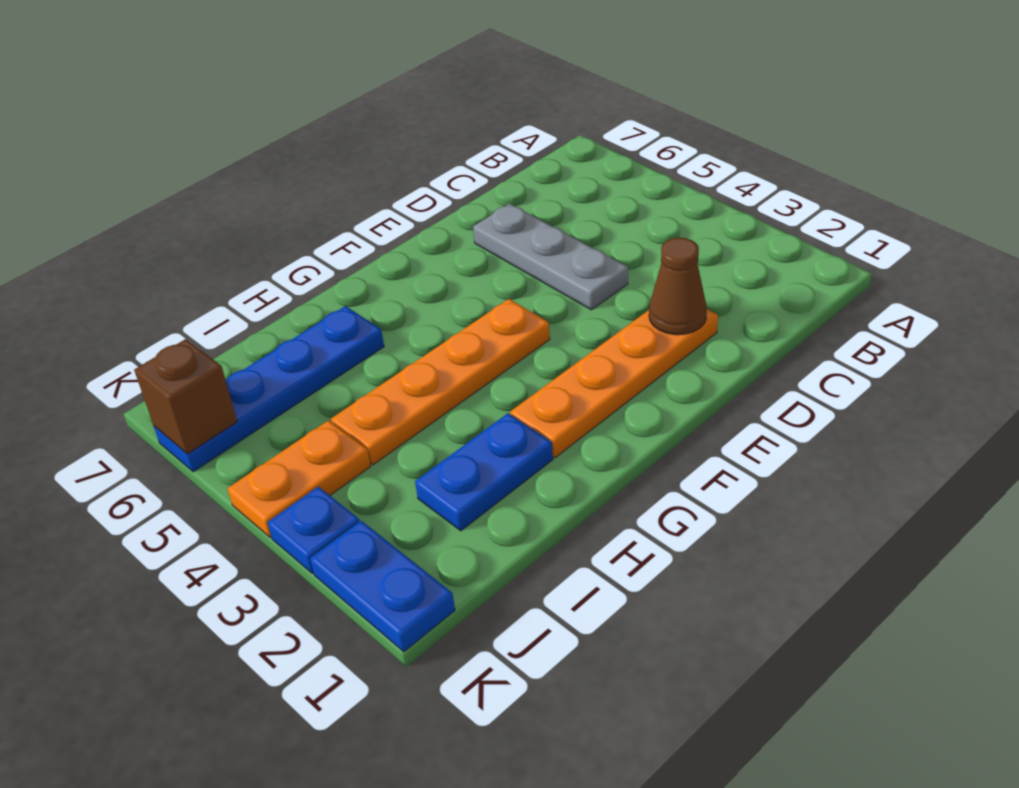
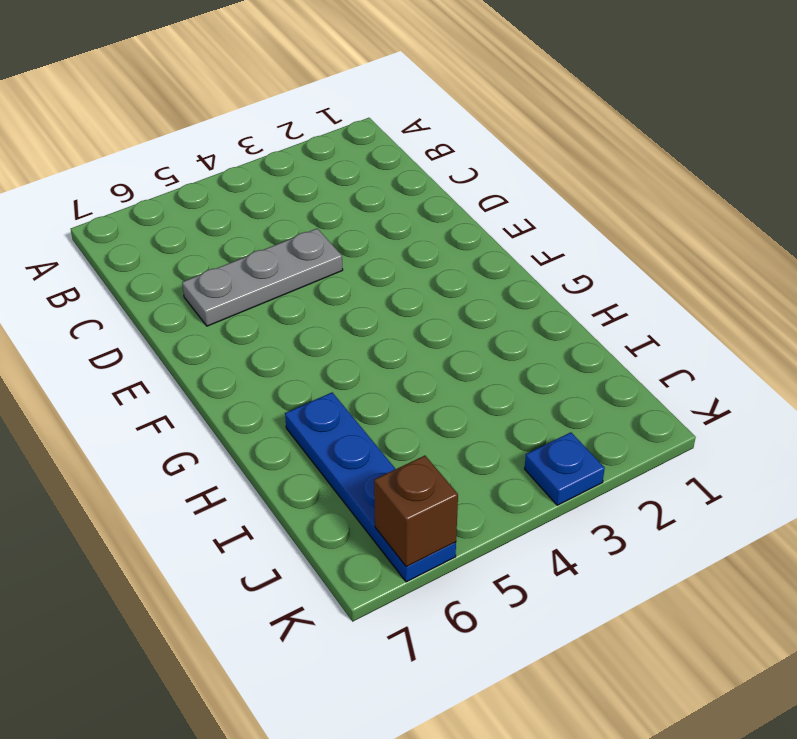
none -> orange 1x4 plate [510,309,718,458]
none -> orange 1x4 plate [331,299,550,465]

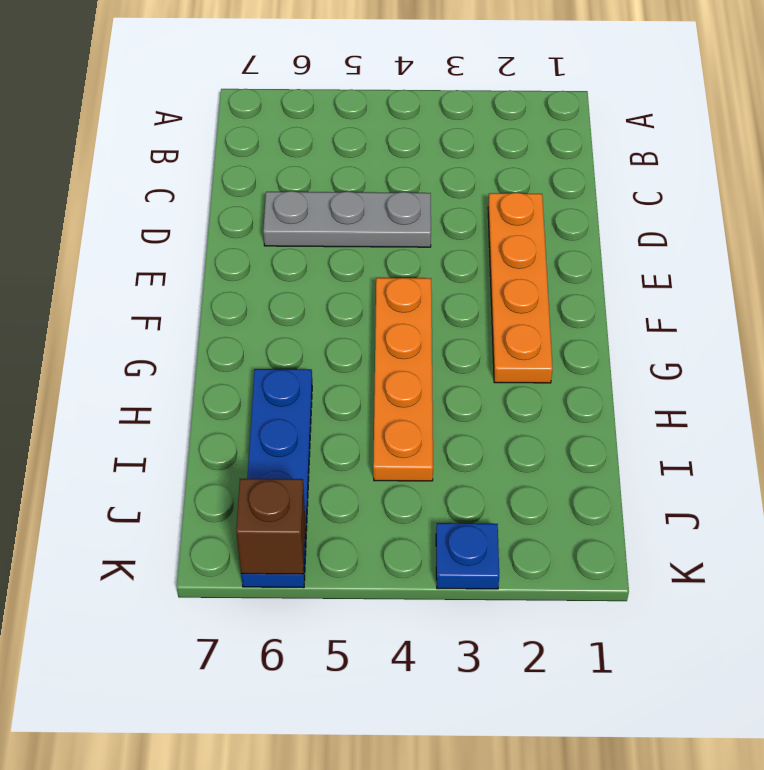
none -> blue 1x2 plate [415,413,553,531]
none -> orange 1x2 plate [227,420,371,538]

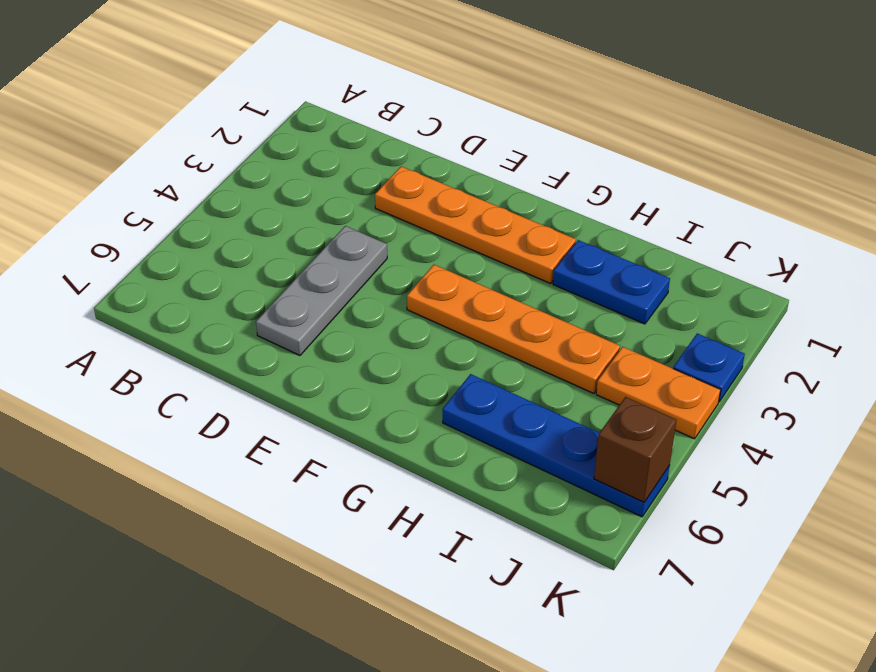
none -> blue 1x2 plate [310,521,455,652]
none -> brown 1x1 cone [649,238,707,335]

